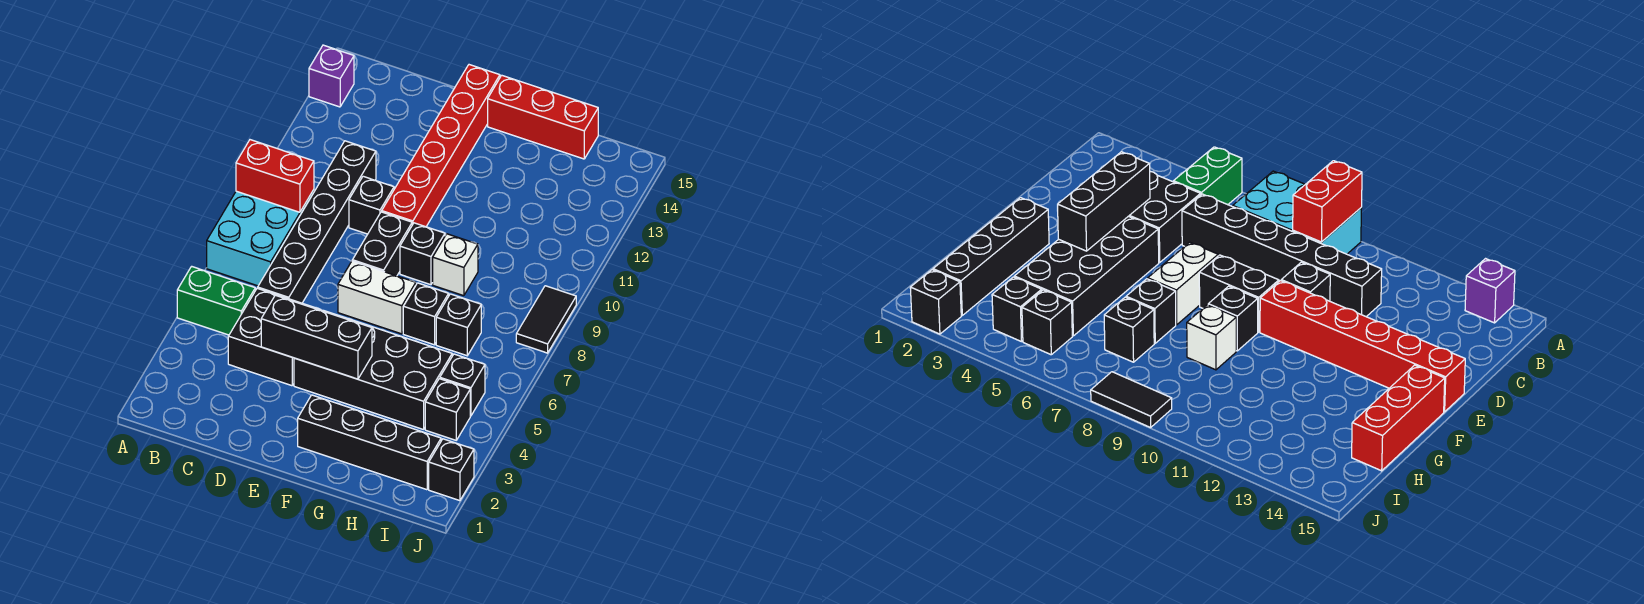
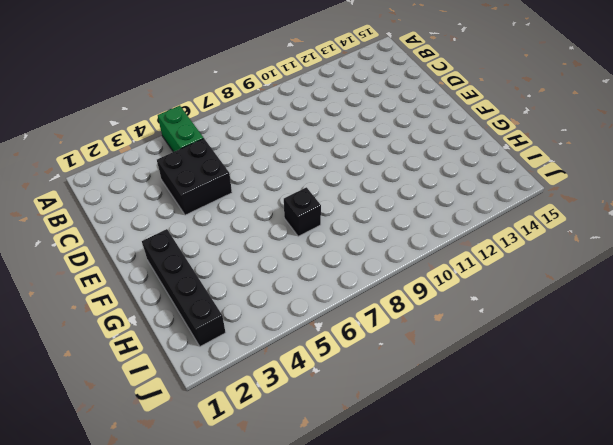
none -> cyan 2x3 brick [207,190,314,286]
none -> purple 1x1 brick [309,45,354,107]
none -> black 1x6 brick [258,141,376,303]

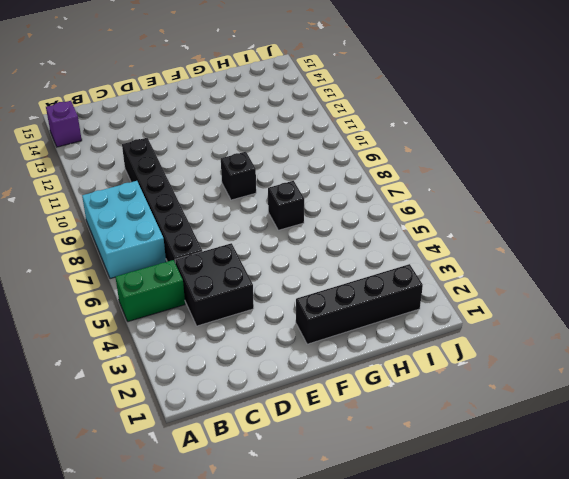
none -> black 1x1 brick [349,176,394,234]
none -> black 2x4 brick [294,310,452,430]
none -> white 1x2 brick [338,261,416,334]

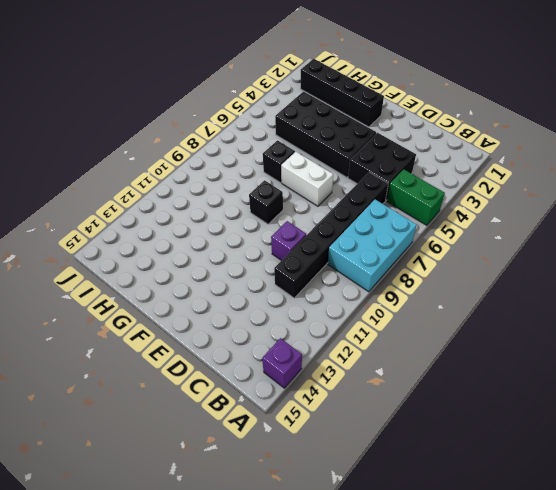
purple 1x1 brick [271,221,306,261] -> black 1x1 brick [349,176,394,234]
none -> black 1x2 brick [352,212,412,276]
none -> red 1x6 brick [382,65,500,227]
none -> red 1x3 brick [488,75,598,159]

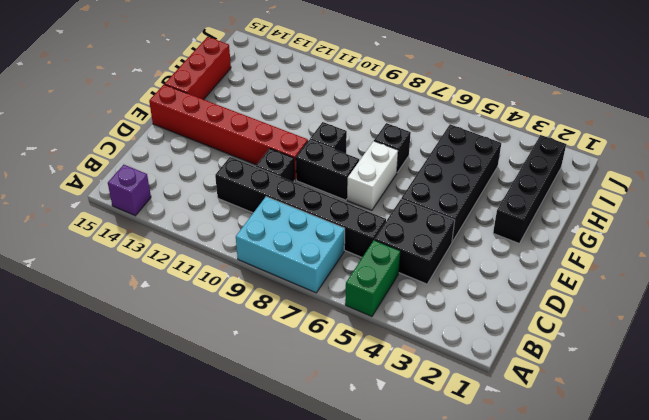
none -> white 1x1 brick [433,234,478,296]
none -> black 1x1 brick [436,294,481,356]
none -> black 1x1 brick [425,379,470,440]

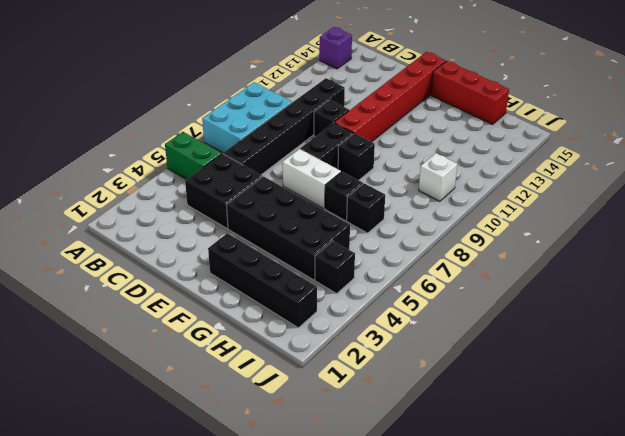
white 1x1 brick [419,153,457,201] -> white 1x1 brick moved to [433,234,478,296]
none -> black 1x1 brick [440,354,485,416]
none -> black 1x1 brick [429,439,474,501]
none -> black 1x2 tile [516,286,576,353]

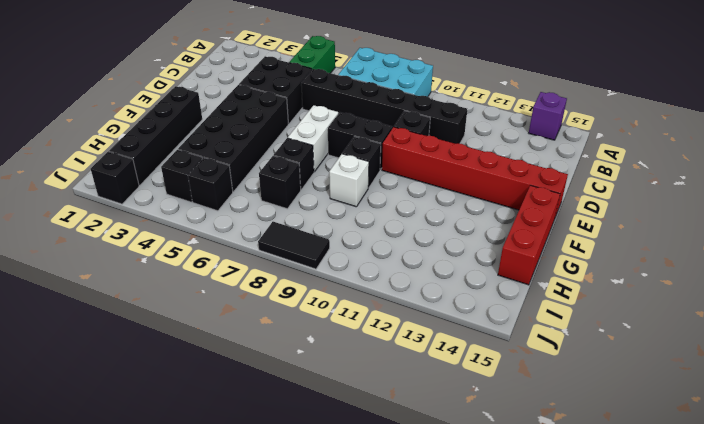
none -> red 1x2 brick [236,140,314,212]
none -> black 1x3 brick [261,295,372,379]

